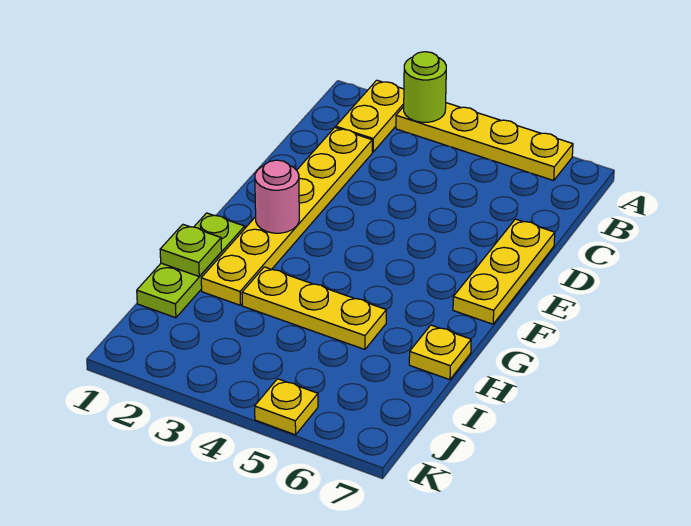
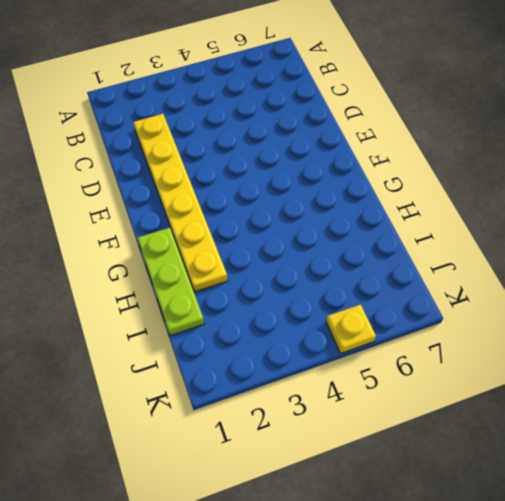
none -> yellow 1x2 plate [336,80,404,152]
none -> yellow 1x4 plate [396,103,573,181]

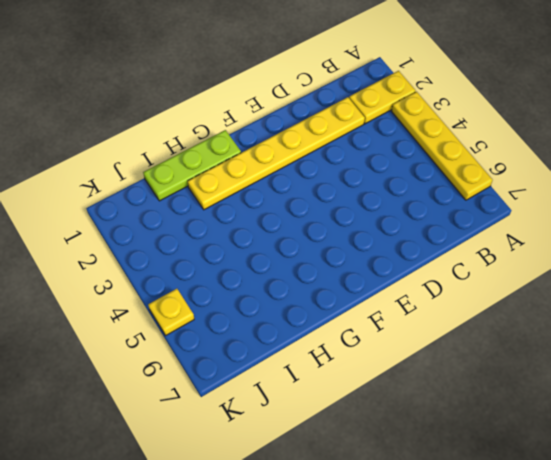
none -> yellow 1x3 plate [453,219,555,324]
none -> yellow 1x3 plate [242,267,386,349]

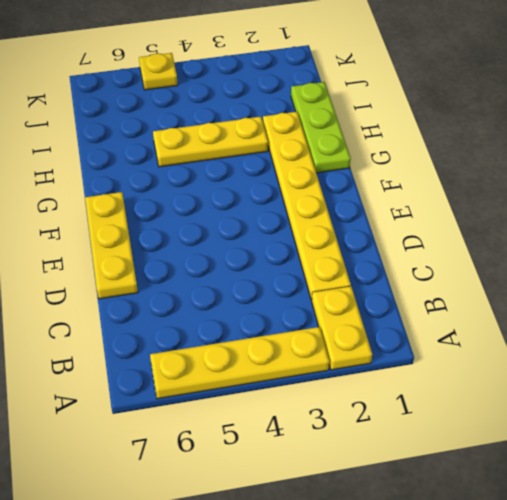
none -> yellow 1x1 plate [409,325,471,380]
none -> lime 1x1 round brick [404,52,446,122]

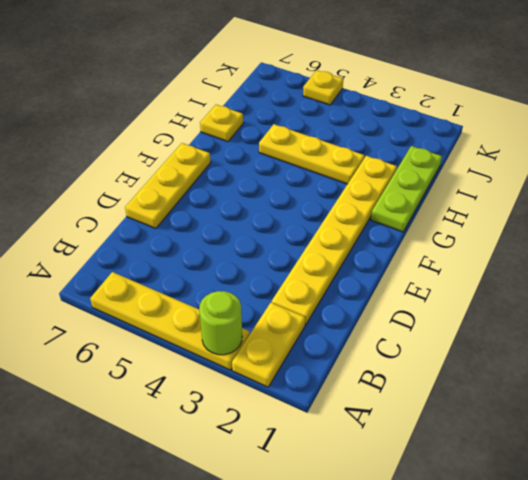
none -> pink 1x1 round brick [255,160,299,233]
none -> lime 1x1 plate [160,225,222,276]

